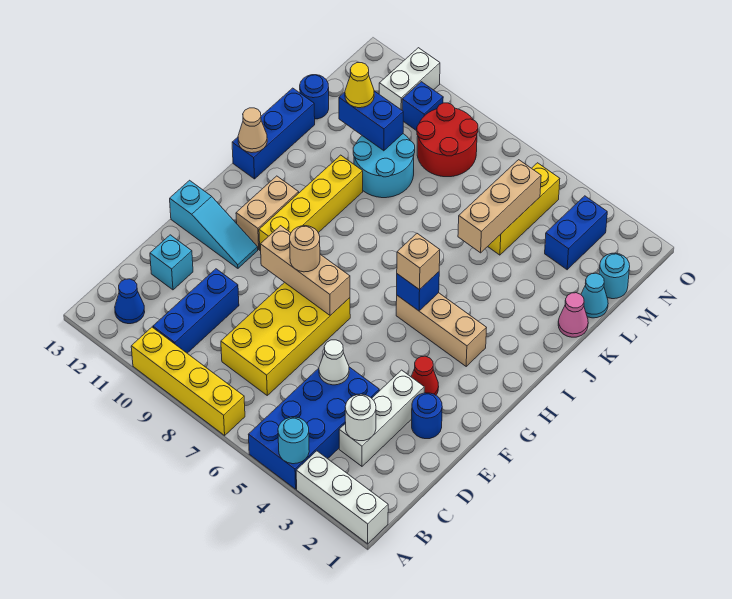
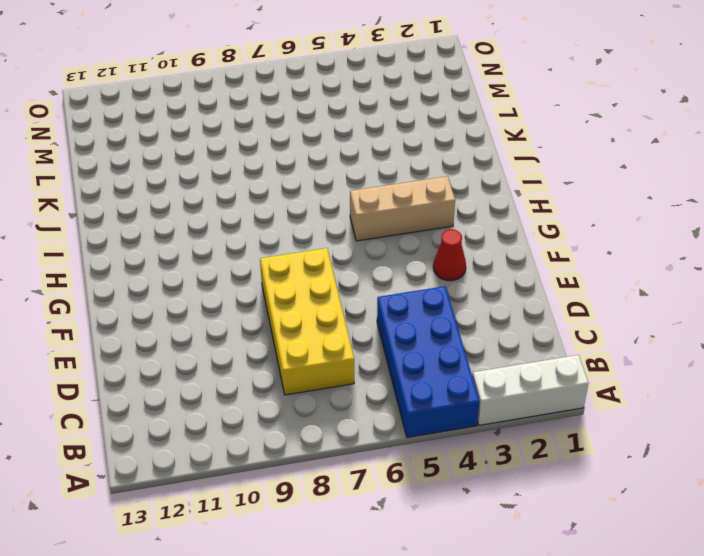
none -> yellow 1x4 brick [131,327,245,435]
none -> blue 1x3 brick [153,269,239,353]
none -> blue 1x1 cone [115,279,145,324]
none -> white 1x3 brick [339,370,424,466]

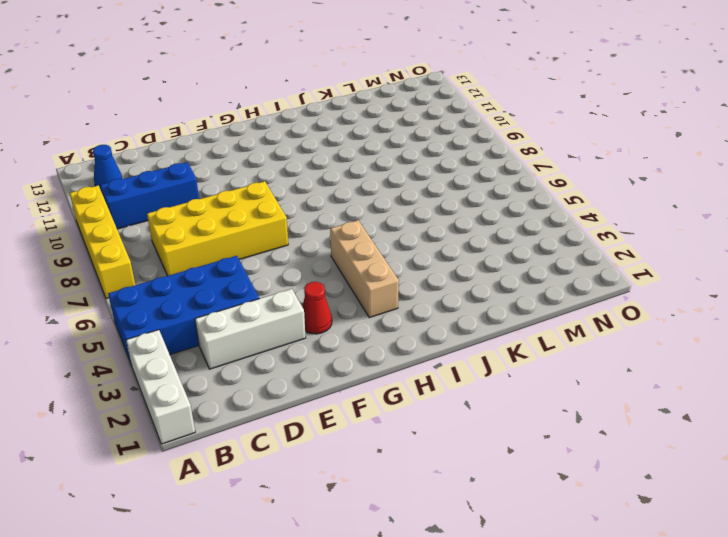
none -> cyan 1x1 brick [150,235,193,290]
none -> blue 1x1 round brick [412,393,442,439]
none -> cyan 1x3 slope [170,180,258,268]
none -> yellow 1x4 brick [259,155,363,251]

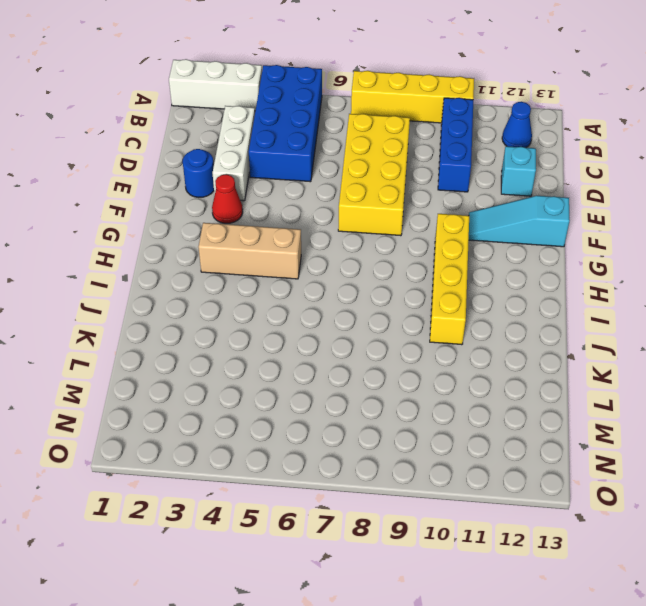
none -> tan 1x2 brick [236,176,299,249]
none -> blue 1x3 brick [232,88,315,179]
none -> pink 1x1 cone [558,293,588,337]
none -> cyan 2x2 round brick [353,134,415,198]

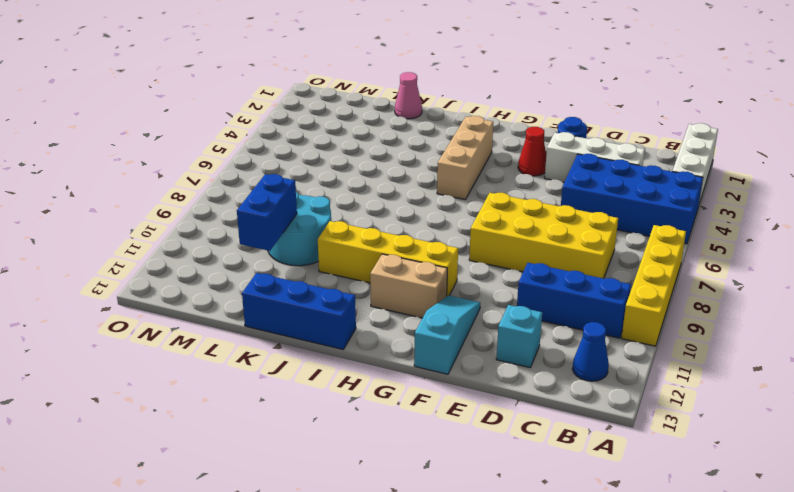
none -> cyan 1x1 cone [581,273,608,318]
none -> yellow 1x3 brick [488,163,560,255]
none -> blue 1x1 round brick [300,75,329,119]
none -> cyan 1x1 round brick [599,253,630,299]

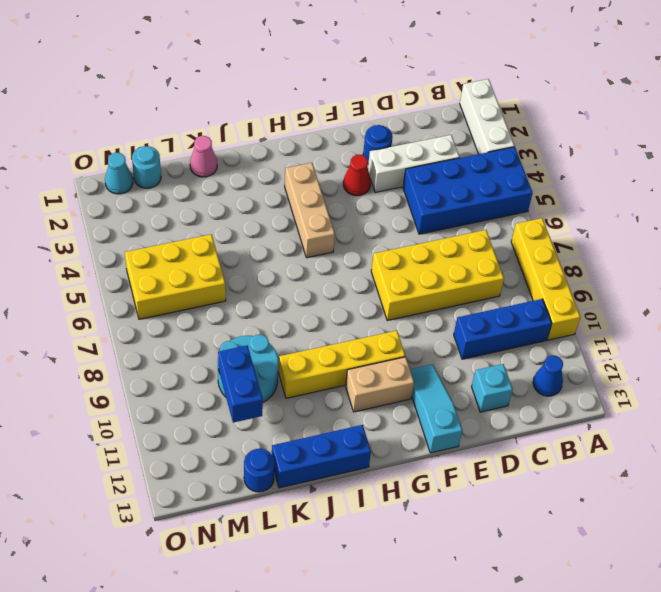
yellow 2x3 brick [125,234,226,319] -> yellow 1x3 brick [488,163,560,255]
cyan 1x1 cone [105,153,133,194] -> cyan 1x1 cone moved to [581,273,608,318]
none -> blue 1x2 brick [545,196,607,270]
none -> red 2x2 round brick [417,103,478,177]
none -> blue 1x1 brick [402,82,443,131]
none -> white 1x2 brick [379,48,440,110]

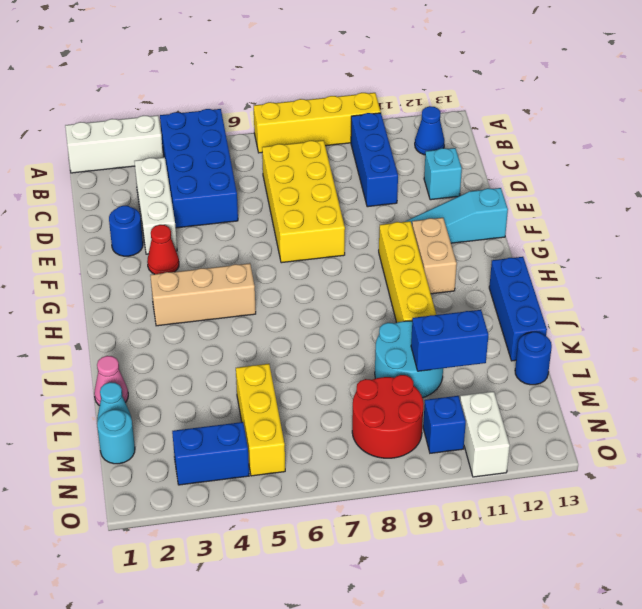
blue 1x2 brick [172,422,249,485] -> blue 1x2 brick turned to [545,196,607,270]
none -> cyan 1x1 round brick [278,417,309,464]
none -> white 1x1 round brick [345,394,376,441]
none -> white 1x1 cone [319,340,349,385]
none -> tan 1x3 brick [260,226,350,315]

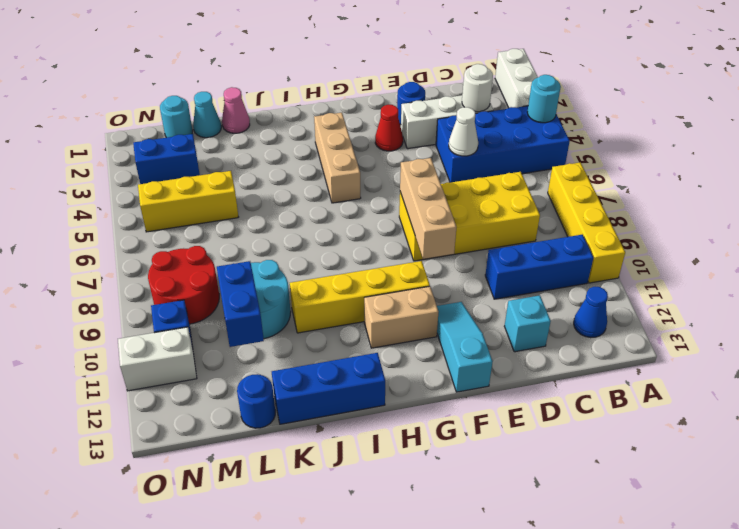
none -> blue 1x1 brick [397,272,439,311]
none -> tan 1x1 cone [238,108,267,153]
none -> tan 1x3 brick [458,160,541,253]
none -> tan 1x1 round brick [290,226,320,272]

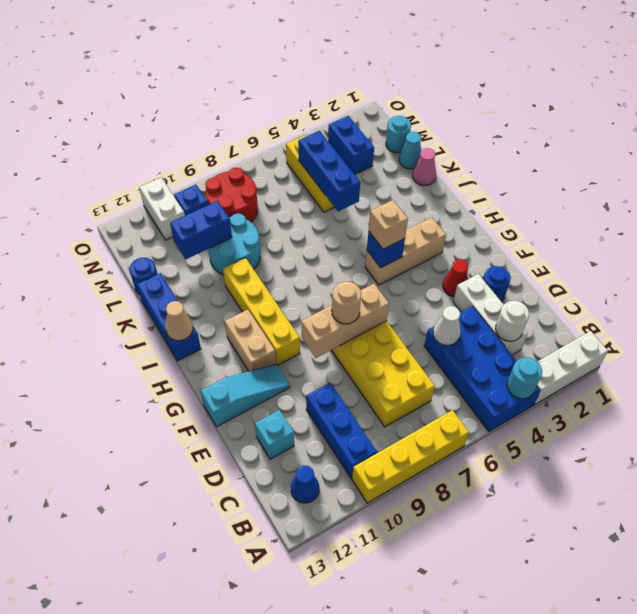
blue 1x3 brick [298,131,360,211] -> tan 1x3 brick [458,160,541,253]
none -> yellow 1x1 cone [345,63,374,108]

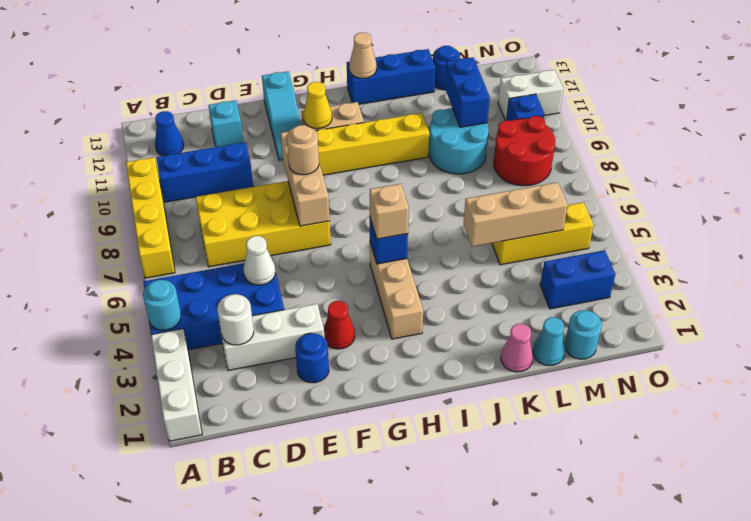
yellow 1x1 cone [303,82,332,129] -> yellow 1x1 cone moved to [345,63,374,108]

